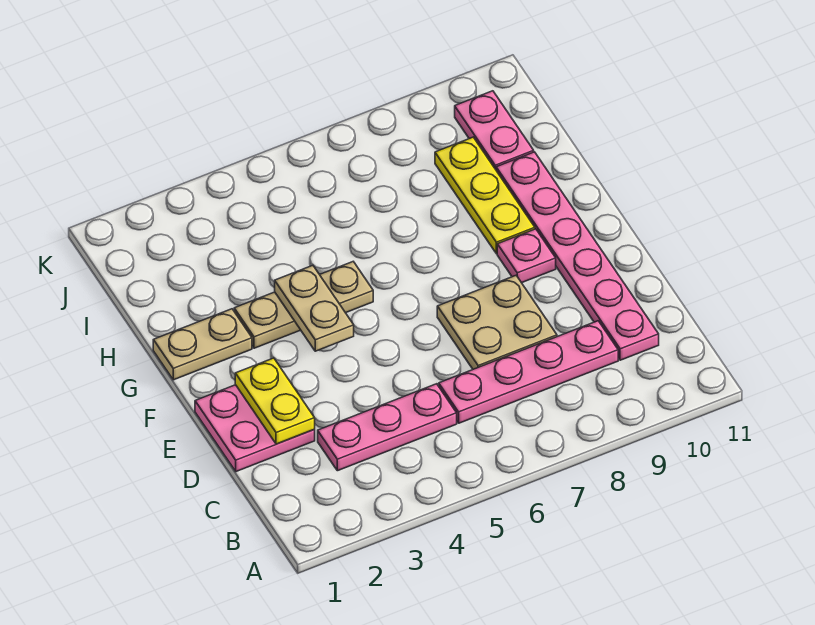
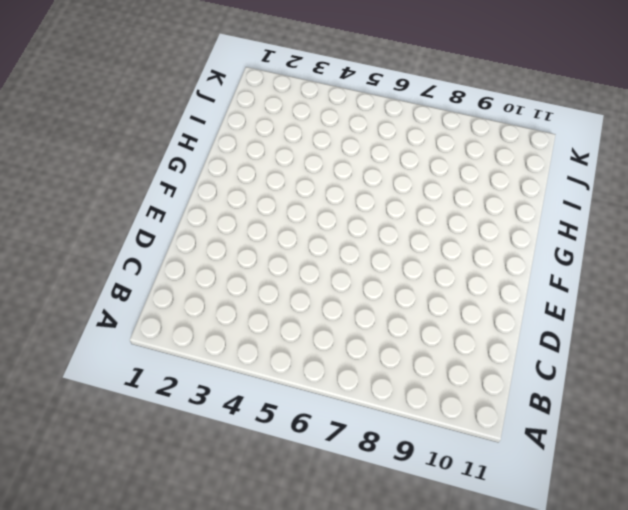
none -> pink 1x3 plate [318,384,457,471]
none -> pink 1x4 plate [439,321,618,423]
none -> pink 1x6 plate [496,152,659,360]

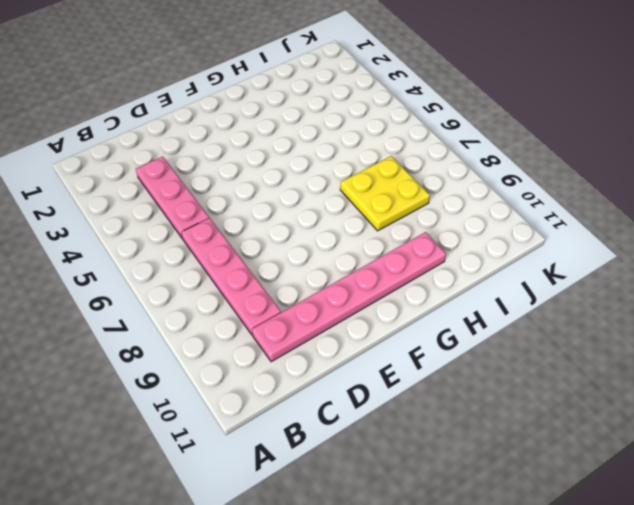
yellow 2x2 plate [340,156,430,231] -> none
none -> pink 2x2 plate [195,385,315,472]
none -> tan 2x2 plate [437,276,557,369]
none -> pink 1x1 plate [497,229,556,283]

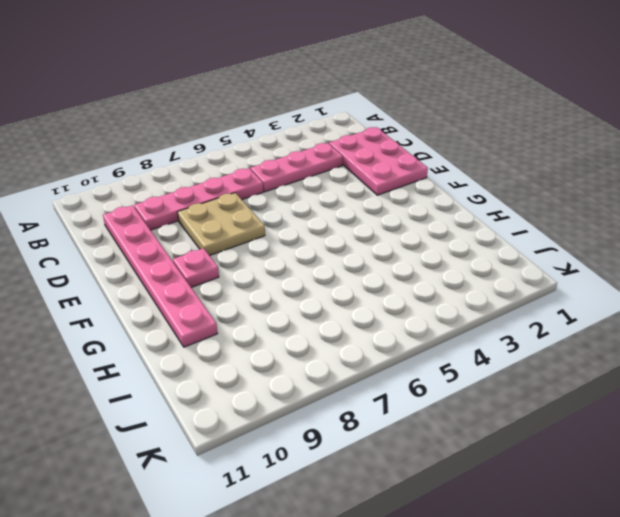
pink 2x3 plate [329,127,428,195] -> pink 2x2 plate [195,385,315,472]
none -> tan 1x2 plate [153,309,252,380]
none -> tan 1x3 plate [234,262,373,348]
none -> yellow 1x3 plate [435,137,535,254]

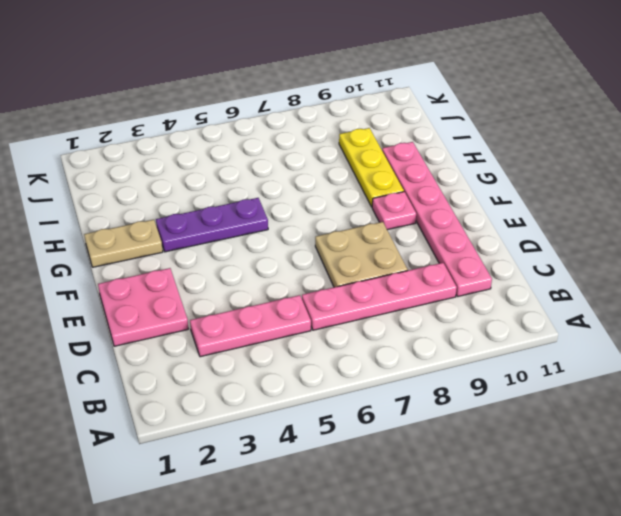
purple 1x3 plate [156,198,268,252] -> tan 1x3 plate [234,262,373,348]
none -> pink 1x2 plate [455,91,534,169]
none -> yellow 1x2 plate [235,358,315,444]
none -> tan 1x2 plate [275,265,354,351]

